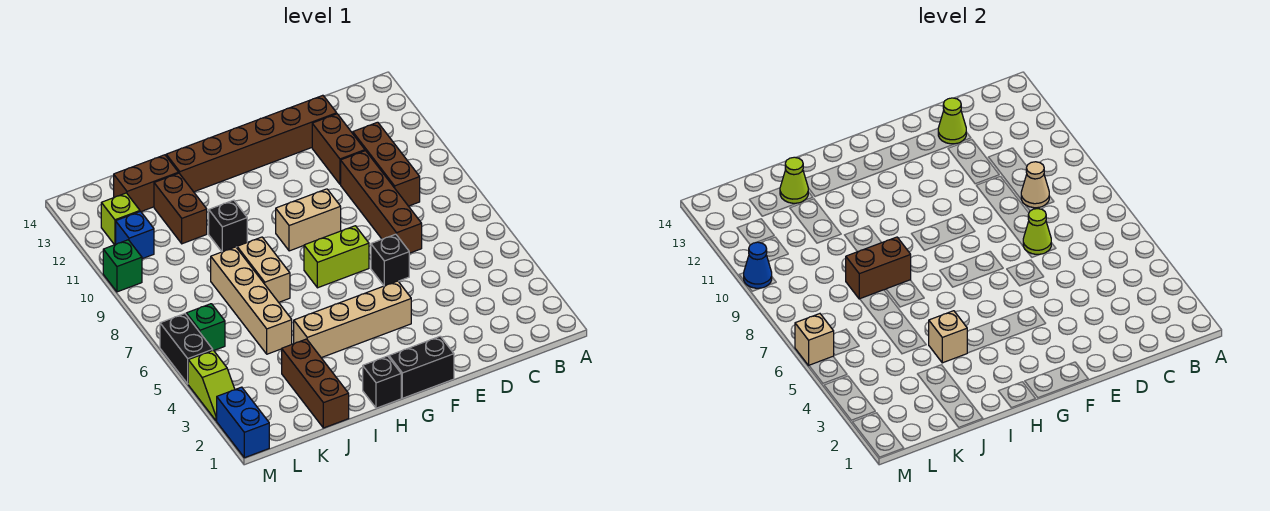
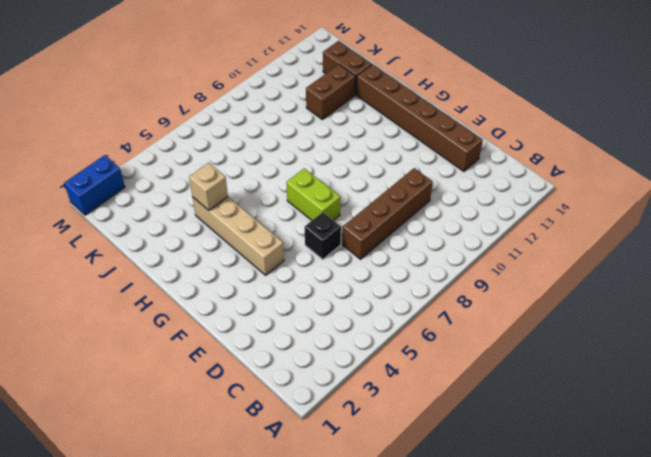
none -> brown 1x3 brick [353,122,420,206]
none -> brown 1x2 brick [312,114,365,184]
none -> black 1x2 brick [389,336,454,398]
none -> tan 1x2 brick [276,189,341,251]

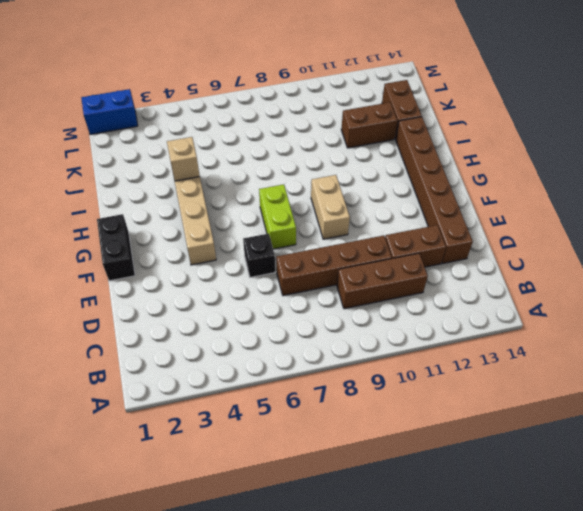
none -> black 1x1 brick [363,356,401,408]
none -> tan 1x2 brick [237,237,290,302]
none -> black 1x1 brick [209,200,247,252]
none -> brown 1x3 brick [282,339,349,428]

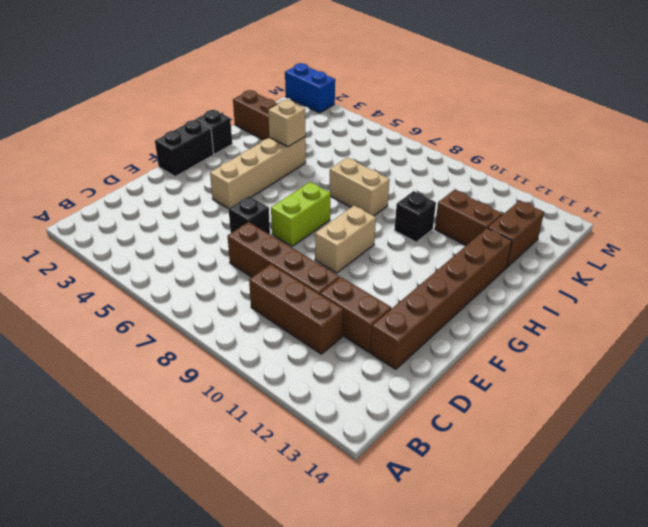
none -> tan 1x4 brick [211,247,292,354]
none -> green 1x1 brick [186,304,225,350]
none -> blue 1x1 brick [116,212,154,259]
none -> lime 1x1 brick [101,193,140,245]

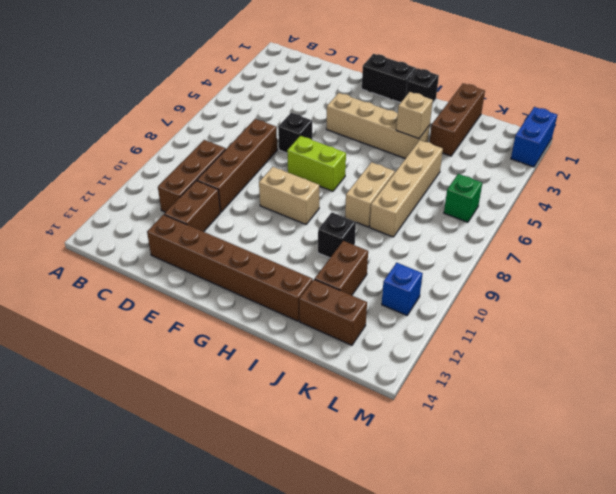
none -> lime 1x1 brick [101,193,140,245]
none -> lime 1x2 slope [188,350,235,421]
none -> black 1x2 brick [160,314,213,384]
none -> green 1x1 brick [103,240,142,292]

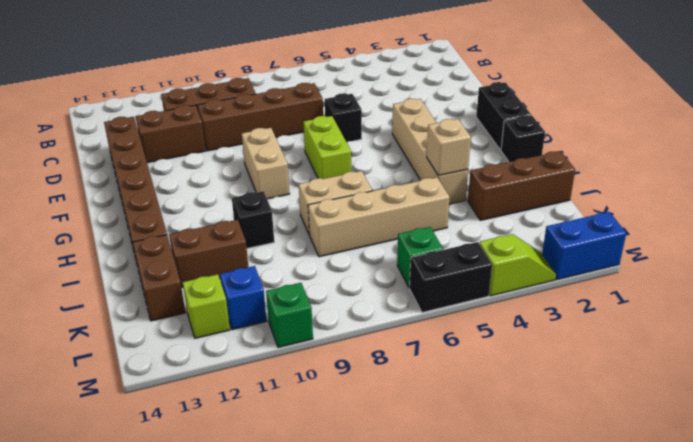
none -> tan 1x1 cone [1021,162,1049,208]
none -> lime 1x1 cone [1023,208,1051,255]
none -> lime 1x1 cone [938,98,966,144]
none -> brown 1x2 brick [846,237,911,299]

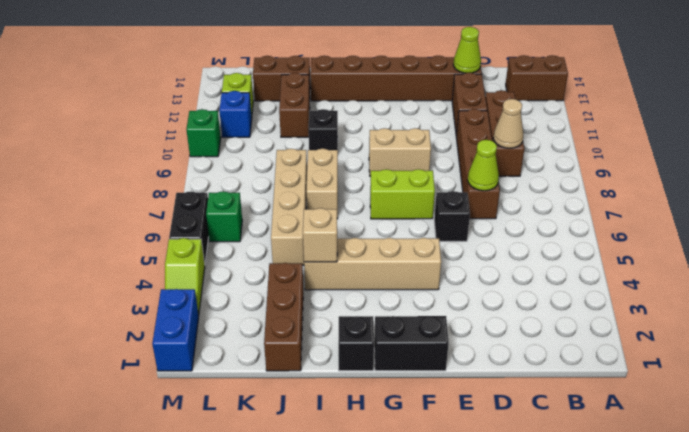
brown 1x2 brick [506,55,568,101] -> brown 1x2 brick moved to [846,237,911,299]
none -> lime 1x1 cone [780,157,808,203]
none -> tan 1x1 brick [795,314,834,365]
none -> blue 1x1 cone [744,242,772,288]

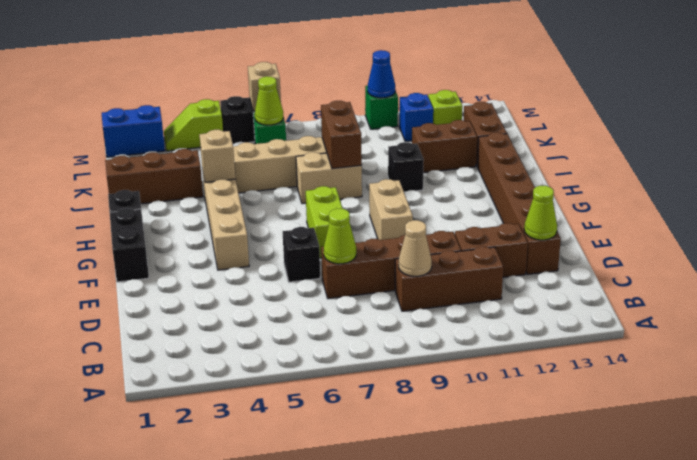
lime 1x1 cone [255,76,283,125] -> lime 1x1 cone moved to [780,157,808,203]

